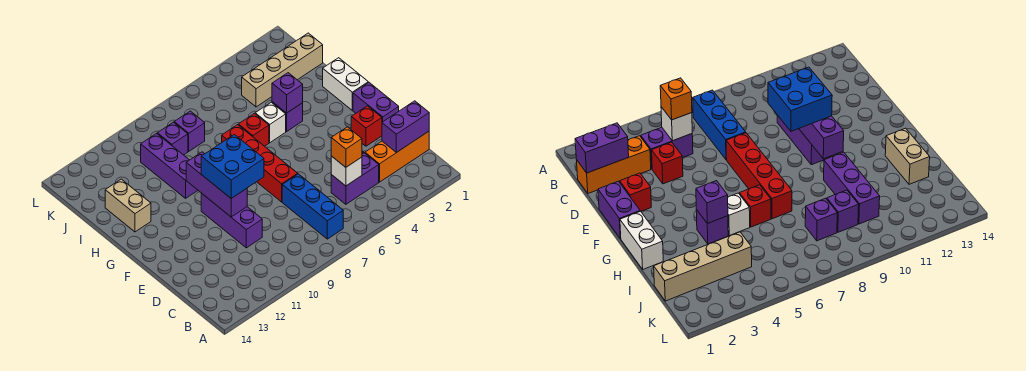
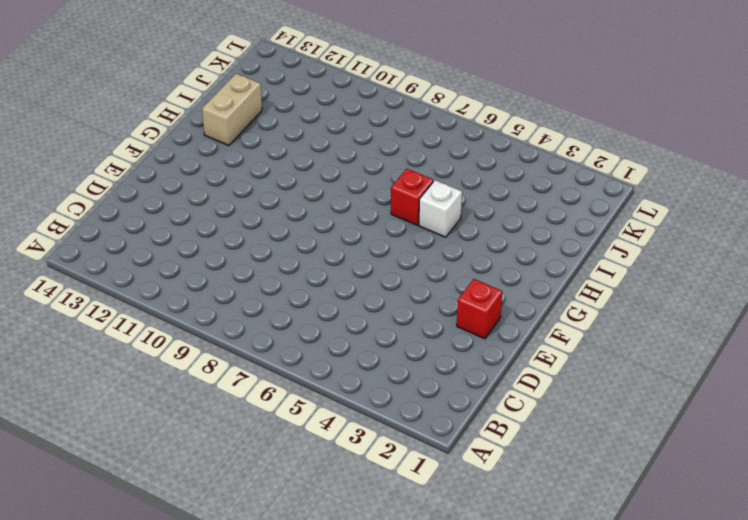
none -> blue 1x3 brick [282,174,343,239]
none -> orange 1x3 brick [365,131,429,182]
none -> purple 1x2 brick [331,153,379,204]

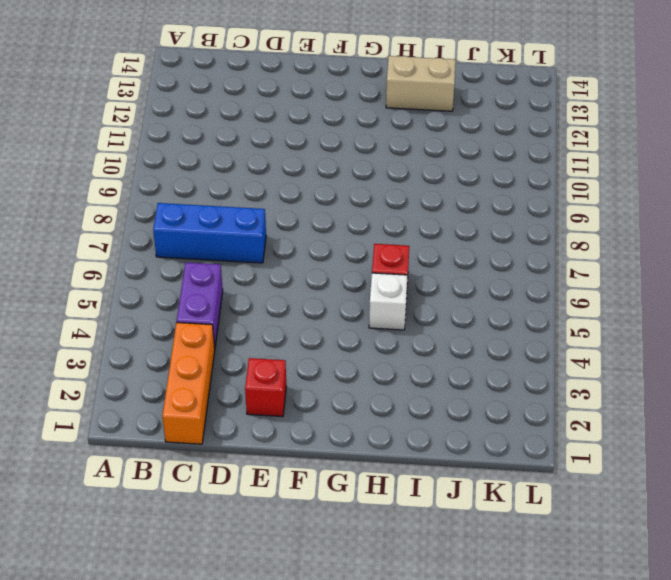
none -> red 1x1 brick [652,142,683,184]
none -> purple 1x3 brick [201,194,262,248]
none -> purple 1x2 brick [353,83,399,122]

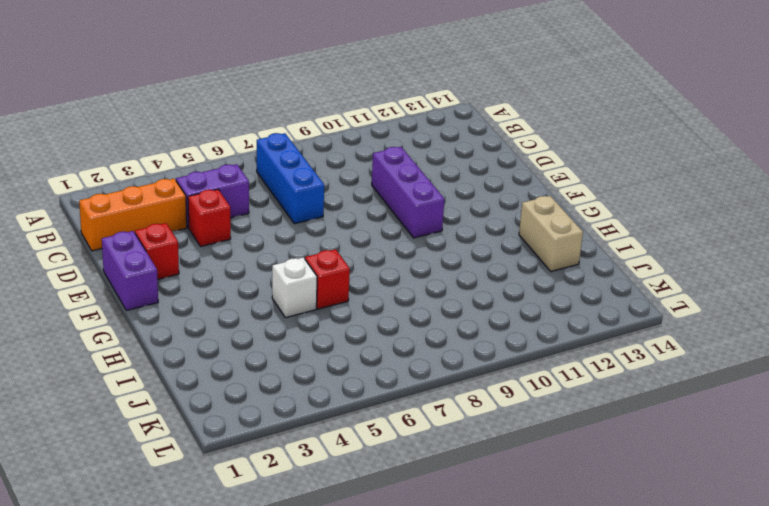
none -> red 1x4 brick [222,125,298,202]
none -> white 1x2 brick [323,58,368,110]
none -> purple 1x1 brick [272,102,303,131]

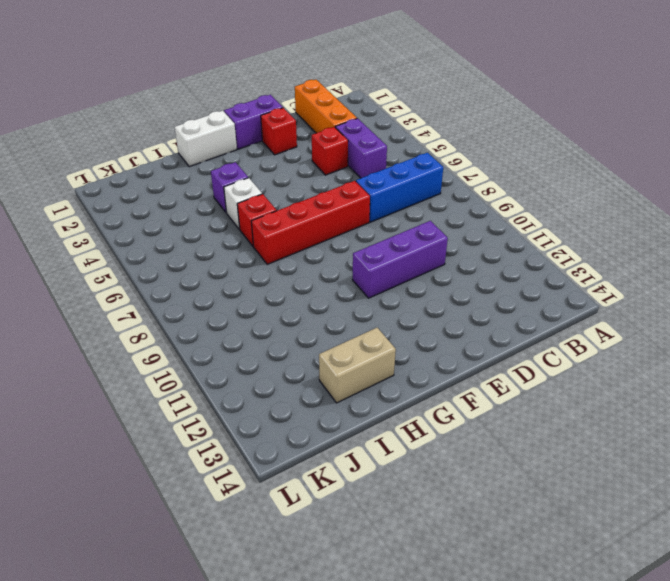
none -> purple 1x3 brick [141,133,198,198]
none -> tan 1x4 brick [242,33,323,107]
none -> purple 1x1 brick [174,111,205,151]

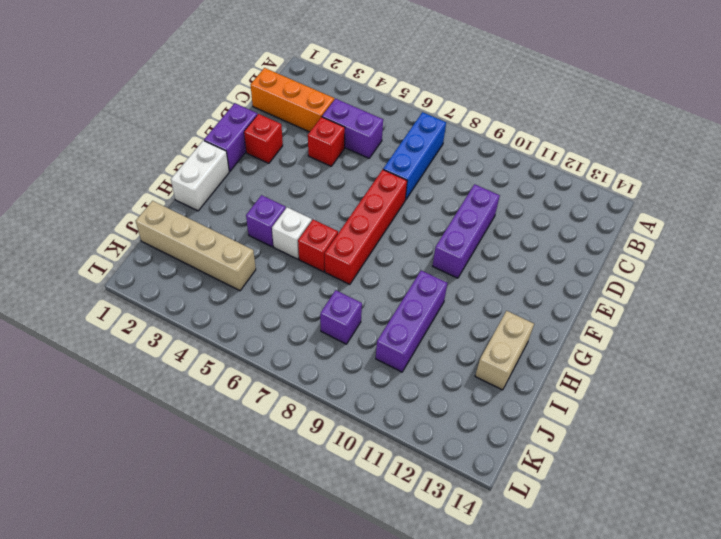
none -> purple 1x1 brick [157,122,188,155]
none -> purple 1x2 brick [382,101,429,153]
none -> white 1x1 brick [331,156,362,186]

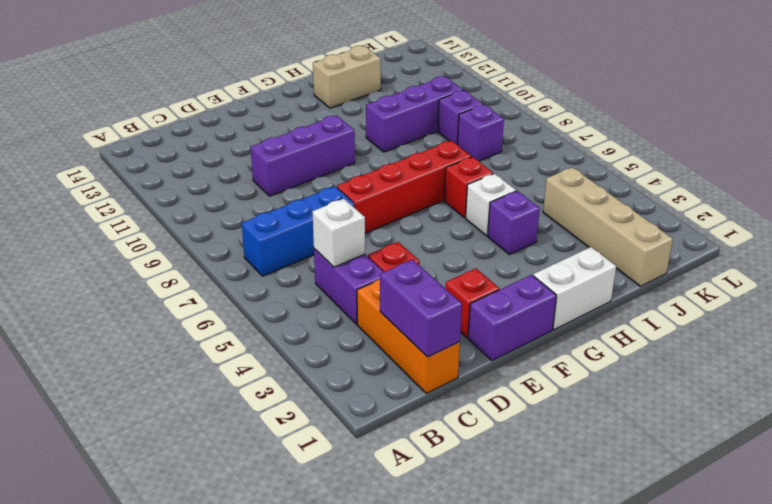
none -> purple 1x3 brick [186,152,247,217]
none -> purple 1x1 brick [272,73,303,113]
none -> orange 1x1 brick [331,127,362,167]

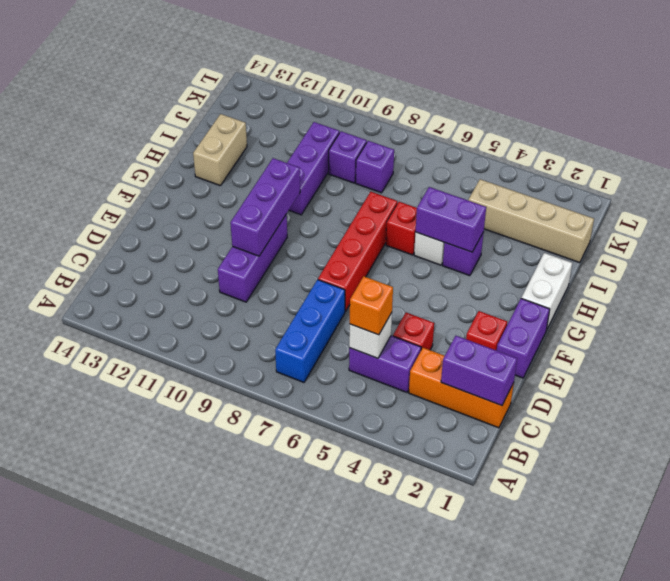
purple 1x2 brick [416,187,486,252] -> purple 1x1 brick [272,73,303,113]
none -> blue 2x2 brick [201,135,264,198]

